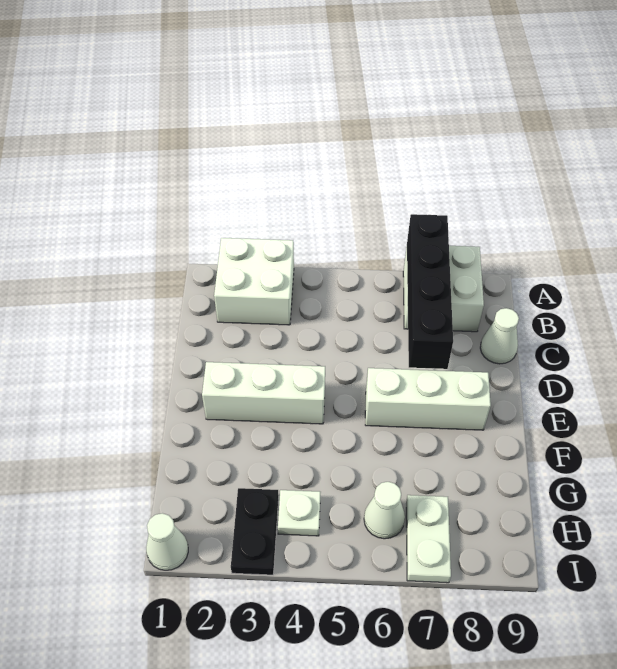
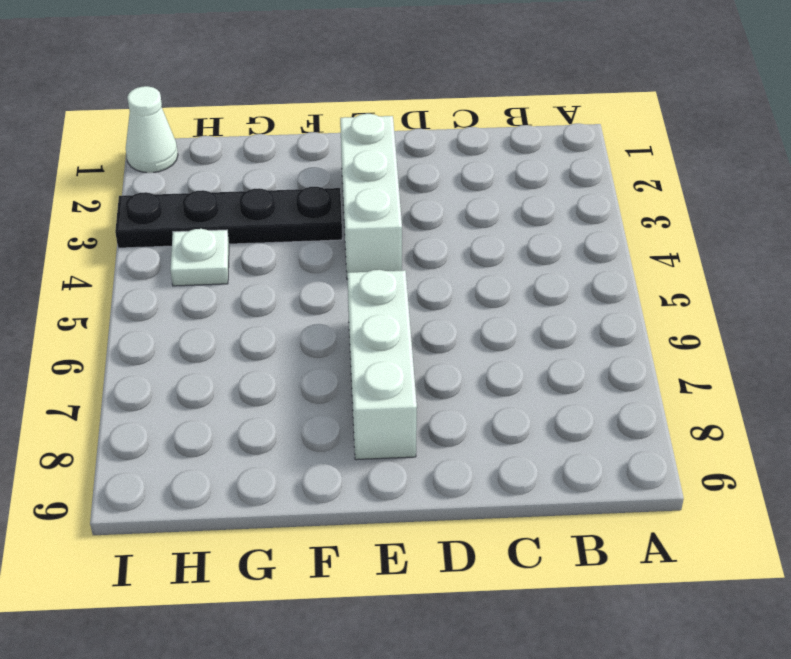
black 1x4 plate [115,187,342,248] -> black 1x2 plate [231,488,279,575]
none -> white 2x2 brick [214,238,294,325]
none -> white 2x2 brick [403,246,484,332]

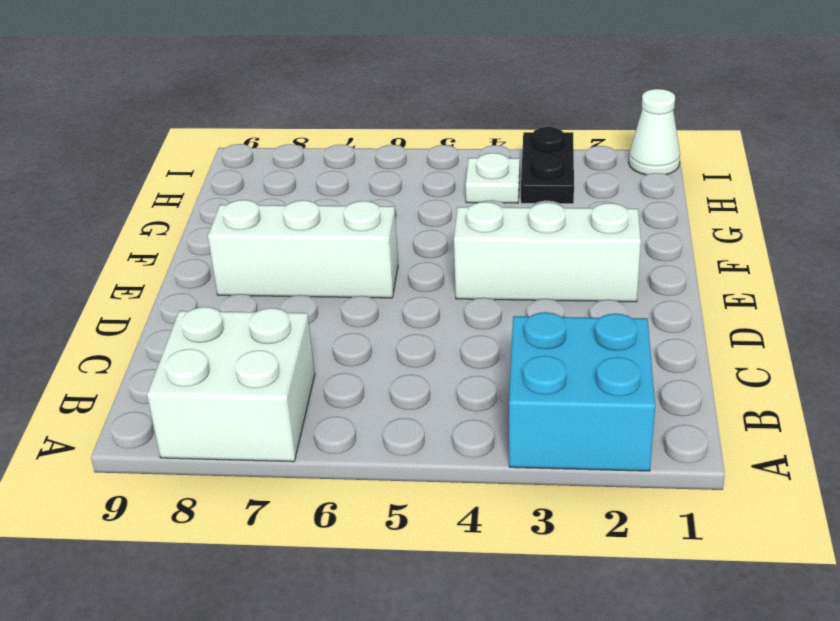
cyan 2x2 brick [509,312,655,471] -> white 2x2 brick [214,238,294,325]
none -> white 1x1 cone [480,308,519,364]
none -> white 1x1 cone [364,482,405,539]

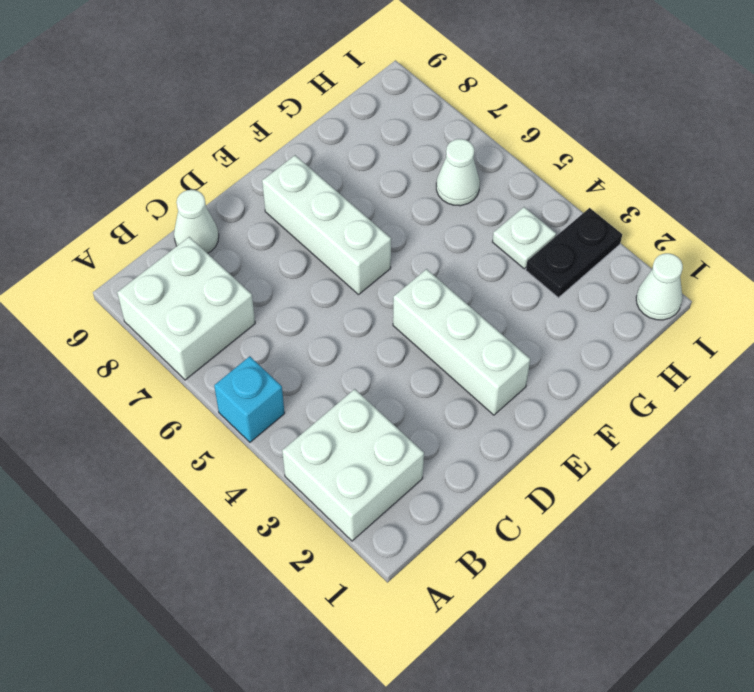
cyan 1x1 brick [214,356,285,442] -> none
none -> white 1x2 plate [406,495,451,583]
none -> black 1x4 brick [407,214,453,369]

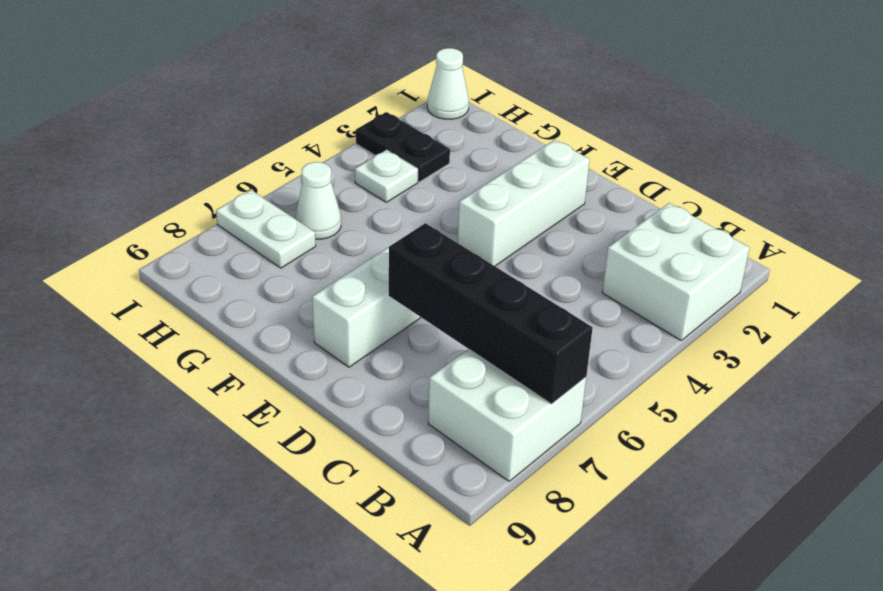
none -> white 1x1 cone [480,308,519,364]

